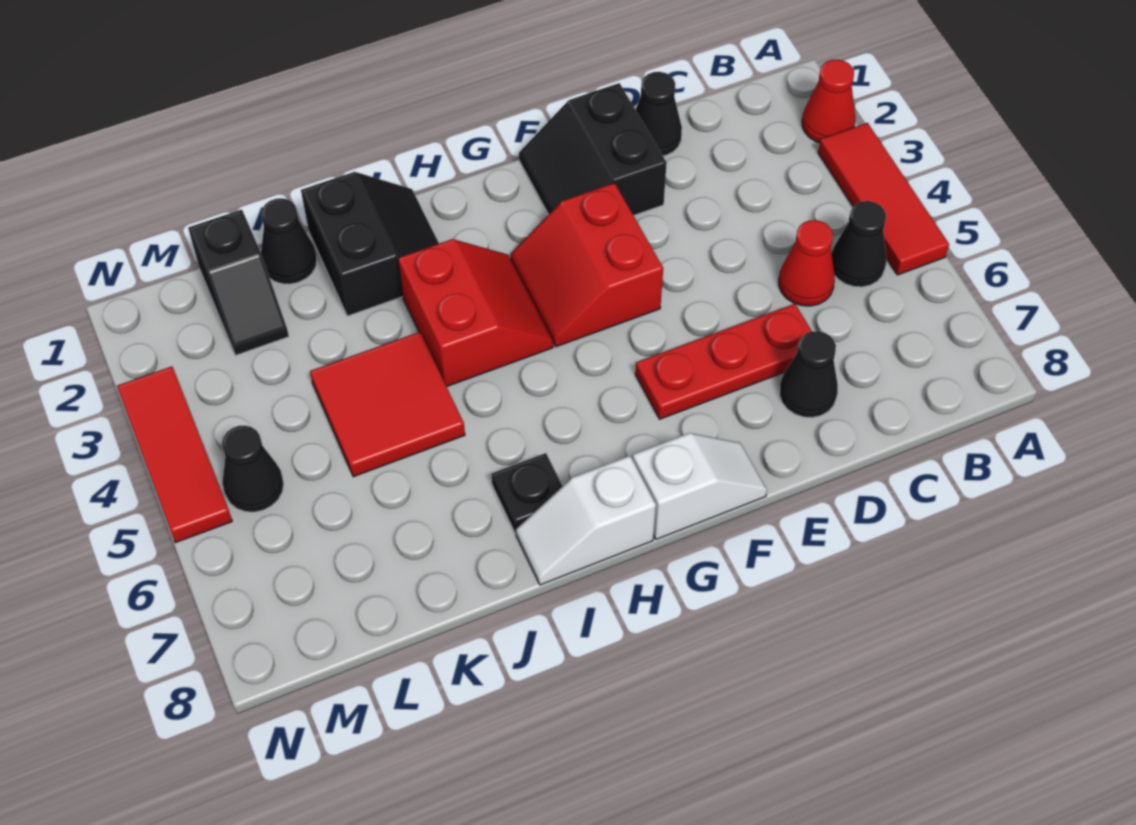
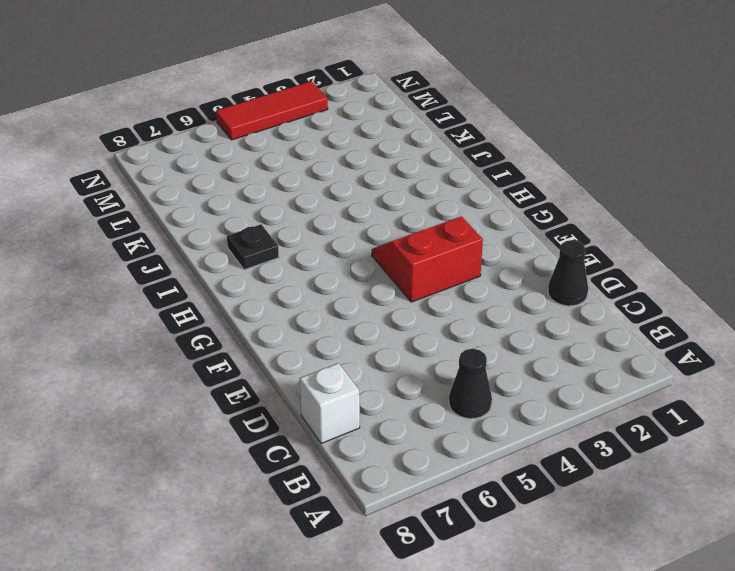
white 1x1 brick [300,363,360,443] -> none
none -> red 1x1 cone [802,59,855,143]
none -> red 1x3 tile [818,123,949,275]
none -> red 1x1 cone [779,220,835,306]

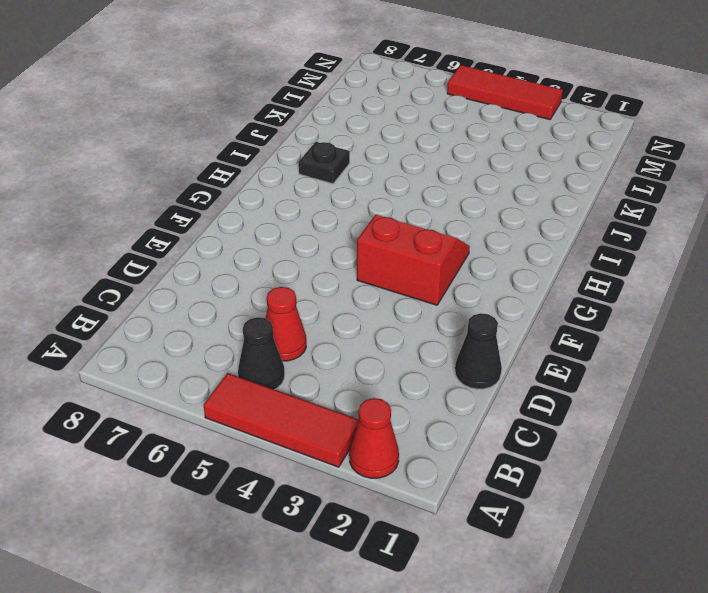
none -> red 1x3 plate [635,304,812,419]
none -> black 1x1 cone [780,331,838,418]
none -> black 2x2 slope [519,83,667,215]

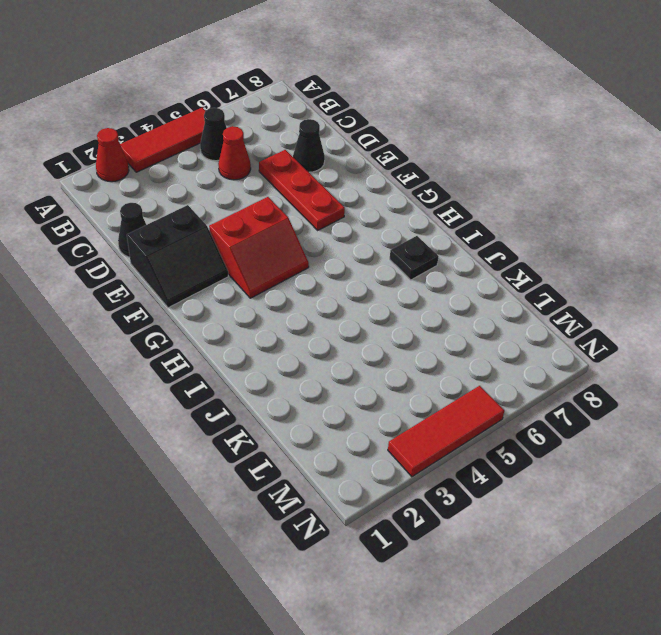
none -> white 1x2 slope [633,433,767,539]
none -> red 2x2 slope [398,239,553,387]
none -> white 1x2 slope [516,456,656,585]

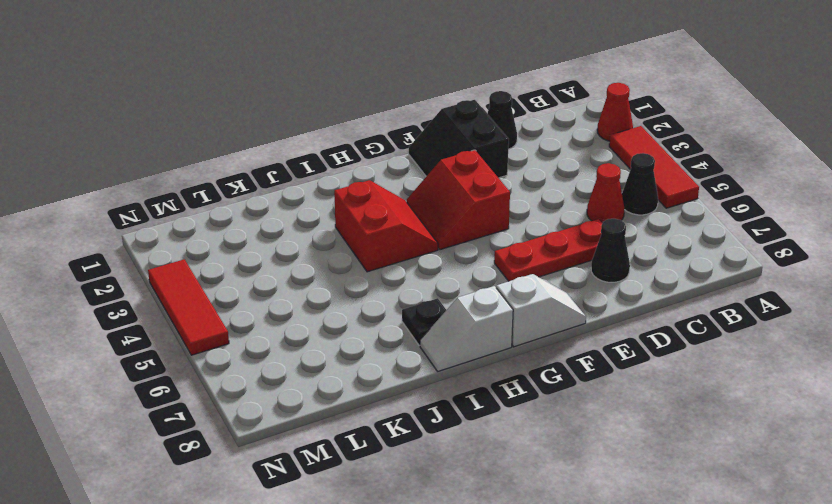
none -> black 2x2 slope [301,172,439,316]
none -> red 2x2 tile [310,332,465,477]
none -> black 1x1 cone [261,198,317,284]

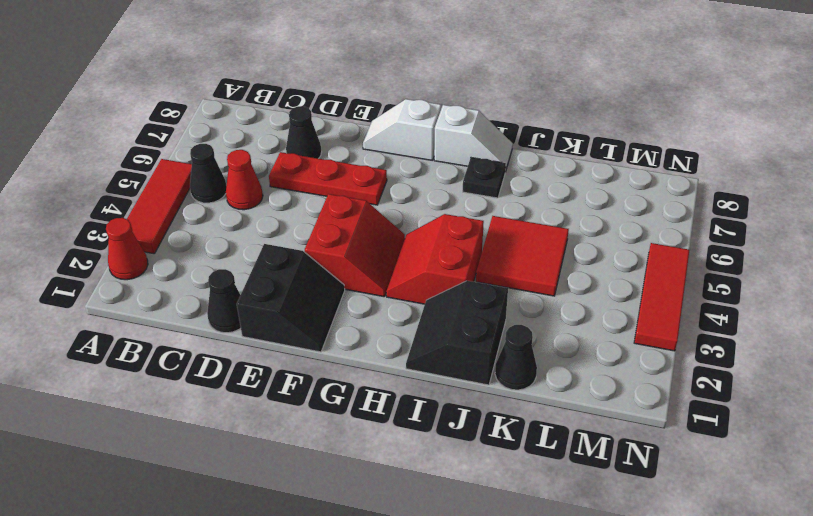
none -> black 1x2 slope [188,210,289,355]
none -> black 1x1 cone [222,426,284,512]

